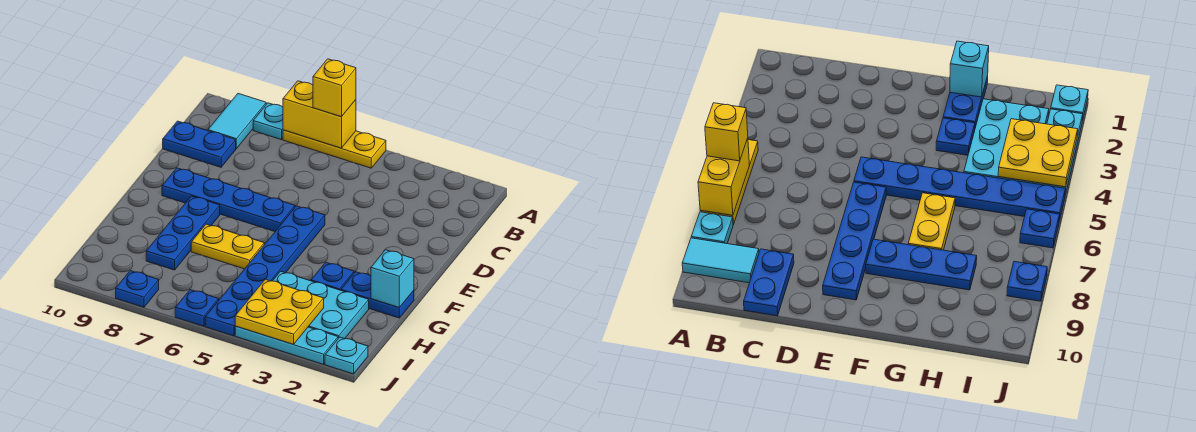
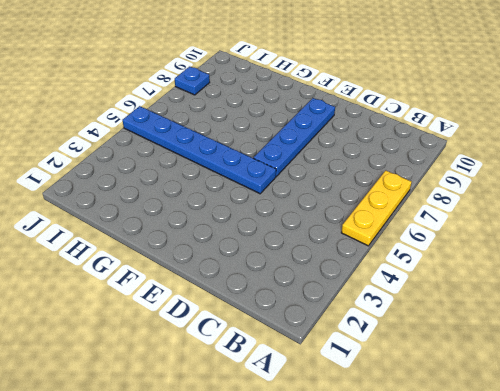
none -> cyan 1x1 plate [253,103,283,140]
none -> cyan 1x2 tile [208,94,266,149]
none -> blue 1x2 plate [163,121,236,167]

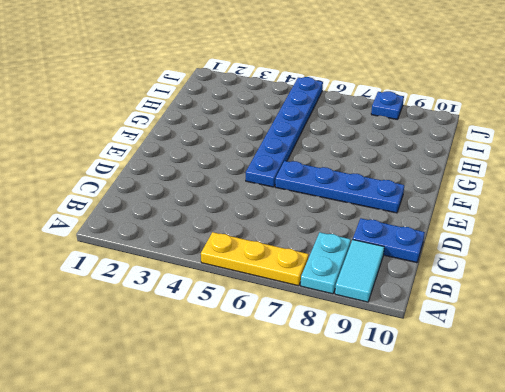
cyan 1x2 plate [301,232,351,294] -> cyan 1x1 plate [253,103,283,140]
none -> blue 1x3 plate [146,196,220,270]
none -> blue 1x2 plate [341,272,414,318]
none -> blue 1x1 plate [311,262,354,290]

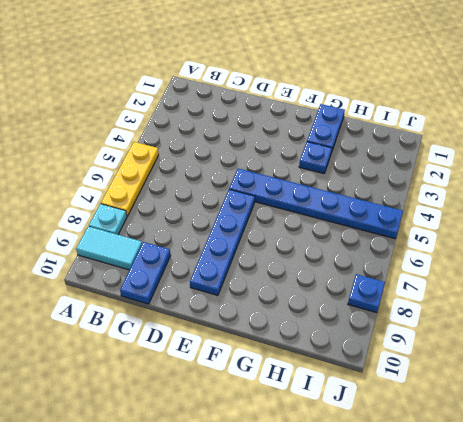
none -> blue 1x3 plate [146,196,220,270]
none -> yellow 1x2 plate [191,224,264,269]
none -> cyan 2x3 plate [273,271,369,339]

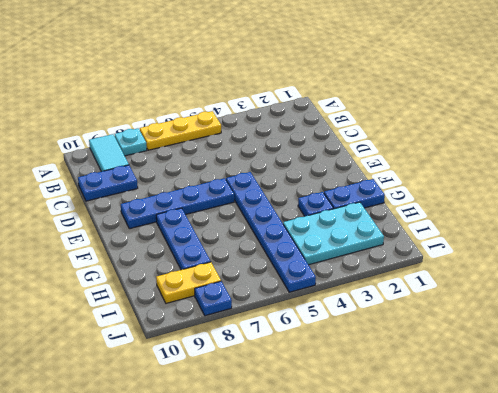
yellow 1x2 plate [156,262,221,303] -> yellow 1x2 plate moved to [191,224,264,269]
none -> cyan 1x1 plate [325,337,368,374]
none -> cyan 1x3 plate [235,326,338,364]
none -> blue 1x1 plate [175,290,219,326]

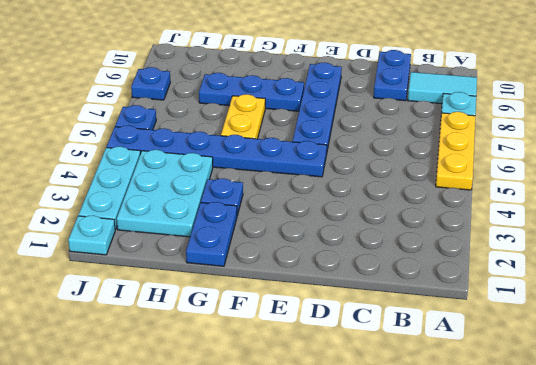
none -> yellow 1x2 brick [283,81,356,148]
none -> cyan 1x1 brick [371,250,414,307]
none -> yellow 2x2 plate [235,279,324,344]

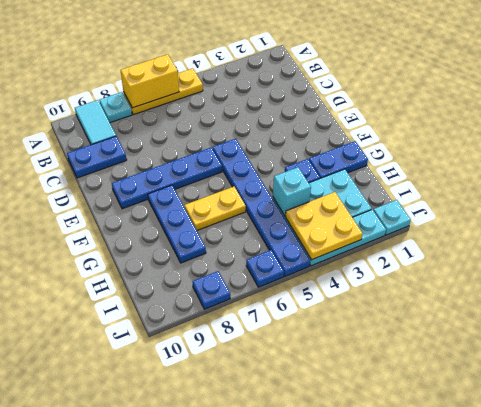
cyan 1x1 brick [273,167,311,216] -> cyan 1x1 brick moved to [371,250,414,307]
none -> yellow 1x1 brick [313,59,356,117]

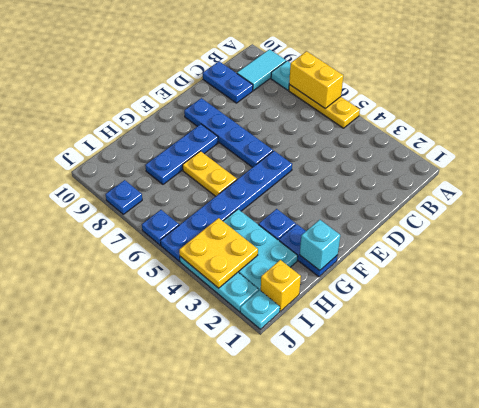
yellow 1x1 brick [261,260,301,311] -> yellow 1x1 brick moved to [313,59,356,117]

